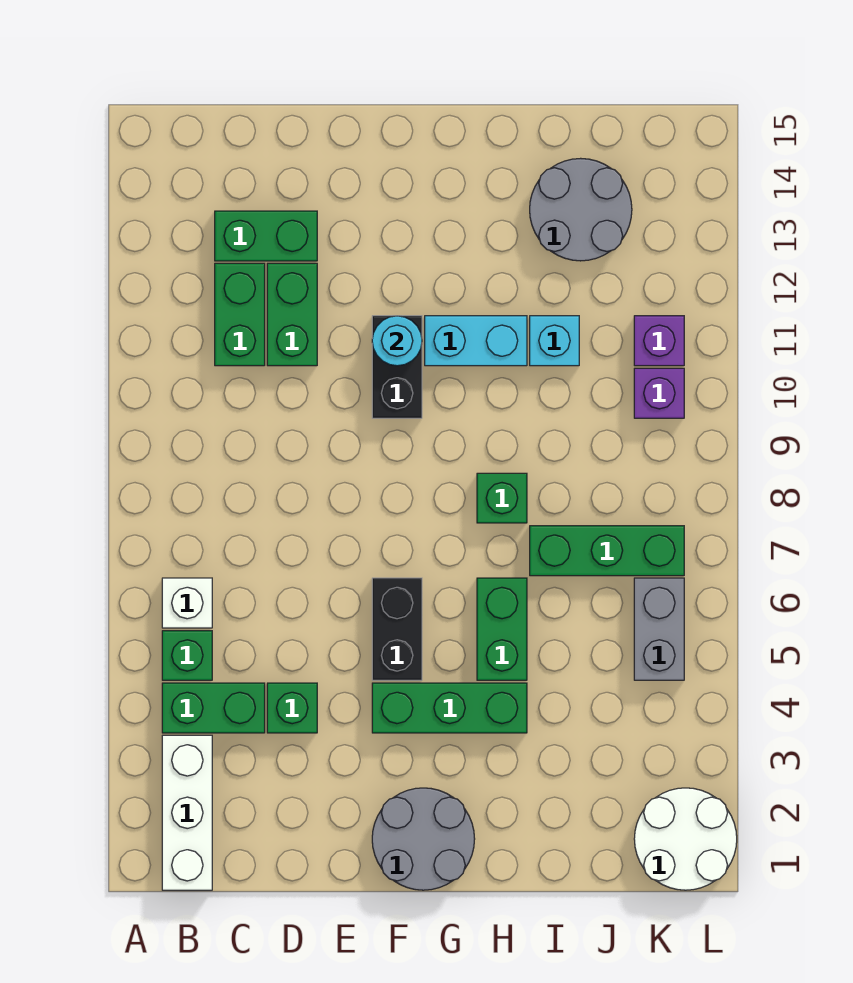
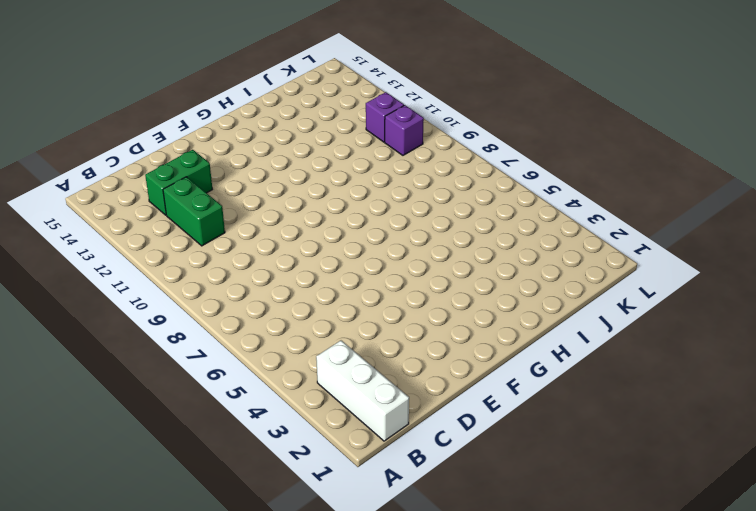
none -> green 1x2 brick [162,683,265,733]
none -> green 1x1 brick [162,631,212,680]
none -> white 1x1 brick [162,578,212,628]

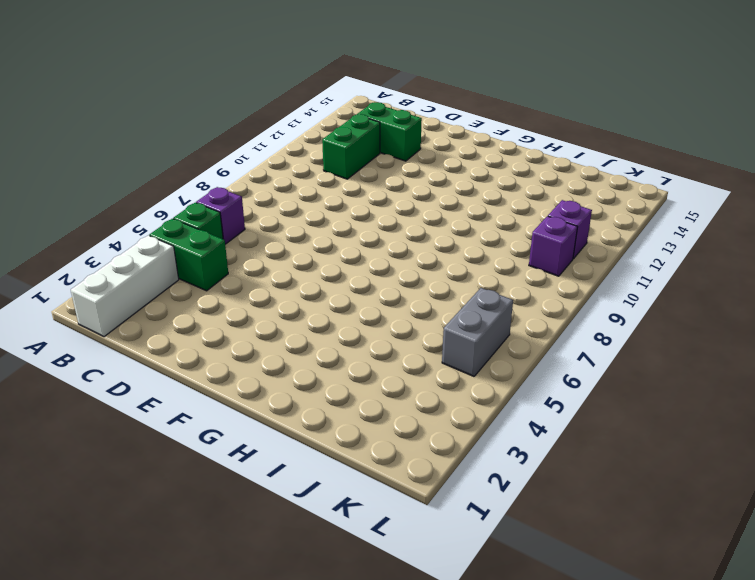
purple 1x1 brick [196,187,245,244] -> white 1x1 brick [162,578,212,628]
none -> green 1x1 brick [267,683,317,733]
none -> green 1x2 brick [267,263,317,366]
none -> grey 2x2 round brick [372,788,475,890]

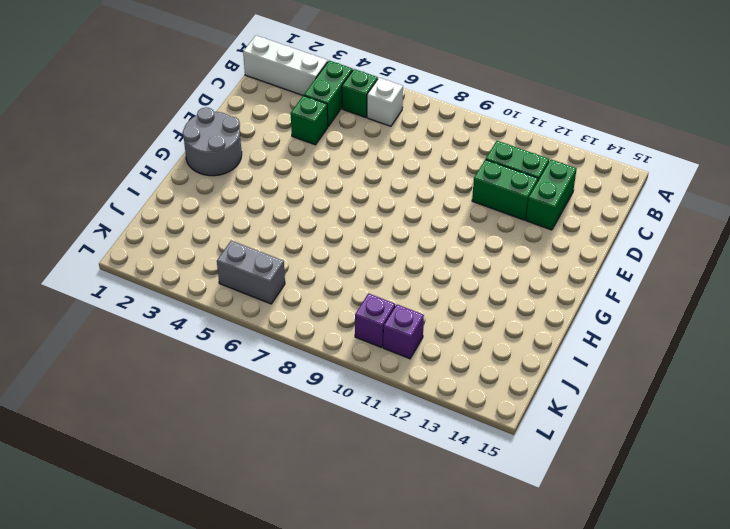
none -> green 1x3 brick [372,683,527,733]
none -> black 1x2 brick [372,578,422,680]
none -> black 1x2 brick [372,316,422,418]

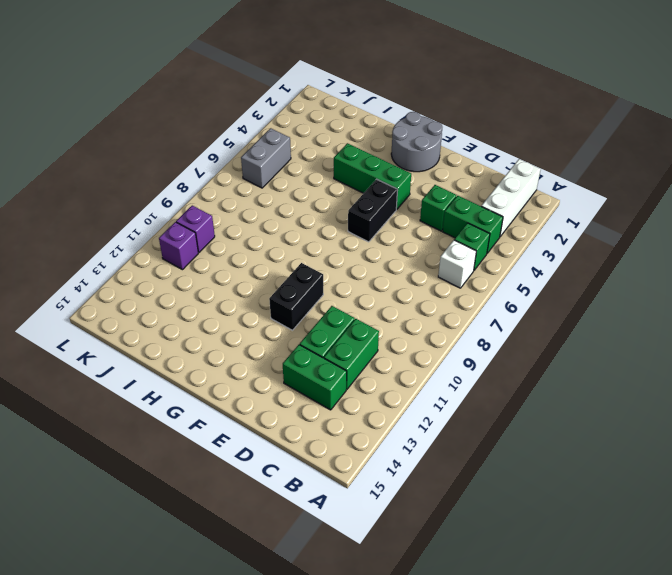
none -> cyan 1x2 brick [425,316,527,366]
none -> green 1x2 brick [477,578,527,680]
none -> green 1x1 brick [477,473,527,523]

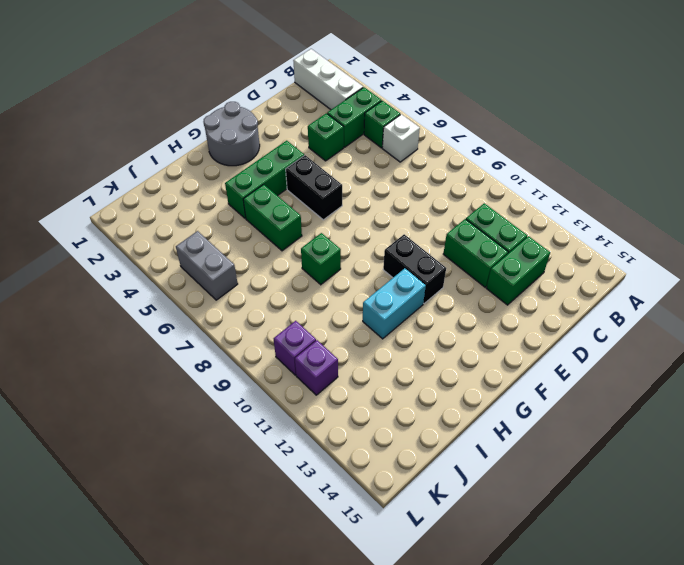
none -> green 1x3 brick [530,526,684,576]
none -> cyan 1x1 brick [530,316,579,366]
none -> grey 2x2 round brick [530,158,632,261]

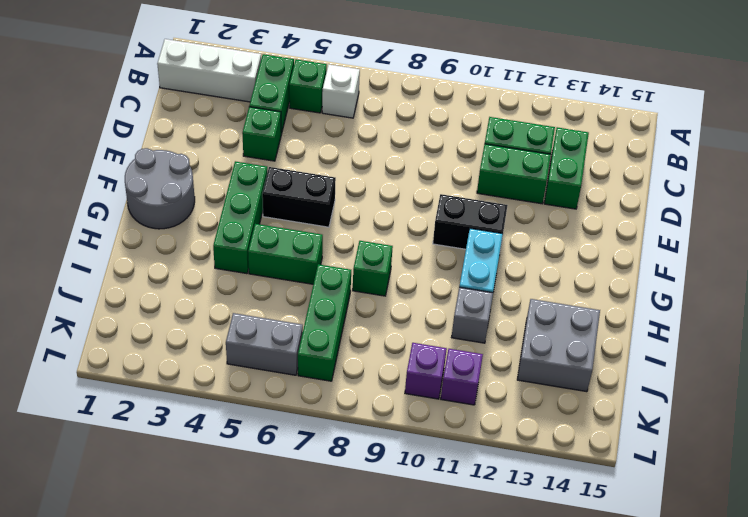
grey 1x1 brick [452,287,493,343] -> cyan 1x1 brick [530,316,579,366]
grey 2x2 brick [517,299,600,392] -> grey 2x2 round brick [530,158,632,261]
none -> white 2x2 round brick [634,788,737,890]
none -> cyan 1x1 round brick [372,316,422,366]

